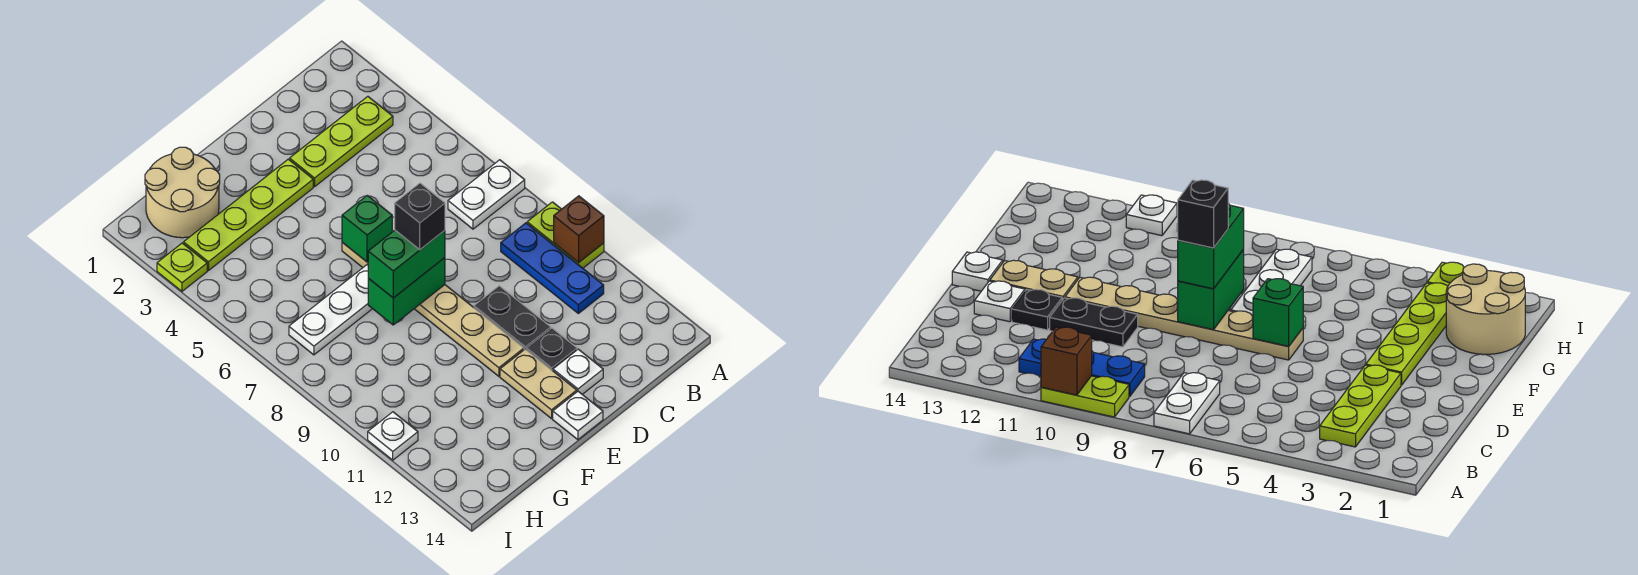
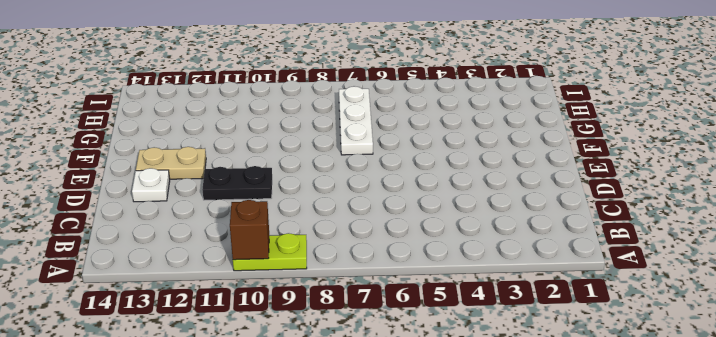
none -> white 1x2 plate [448,160,525,229]
none -> lime 1x3 plate [290,96,393,187]
none -> blue 1x3 plate [501,223,604,313]

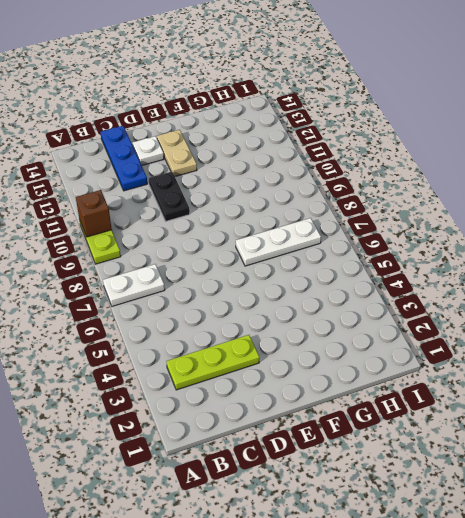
blue 1x3 plate [100,126,147,191] -> blue 1x3 plate moved to [501,223,604,313]
none -> black 1x1 plate [527,328,577,371]
none -> lime 1x4 plate [183,159,313,270]
none -> tan 1x6 plate [342,243,524,376]

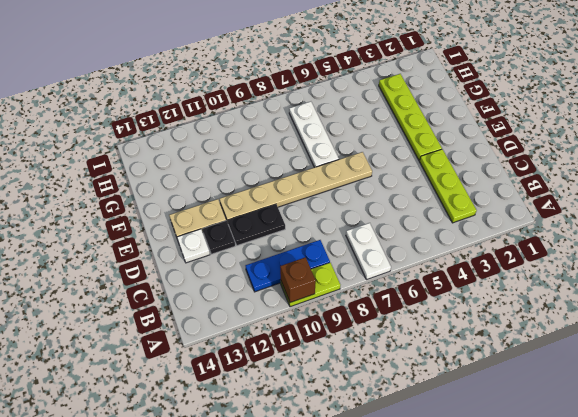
none -> white 1x1 plate [553,391,603,440]
none -> tan 2x2 round brick [145,147,220,238]
none -> lime 1x1 plate [157,243,207,291]

